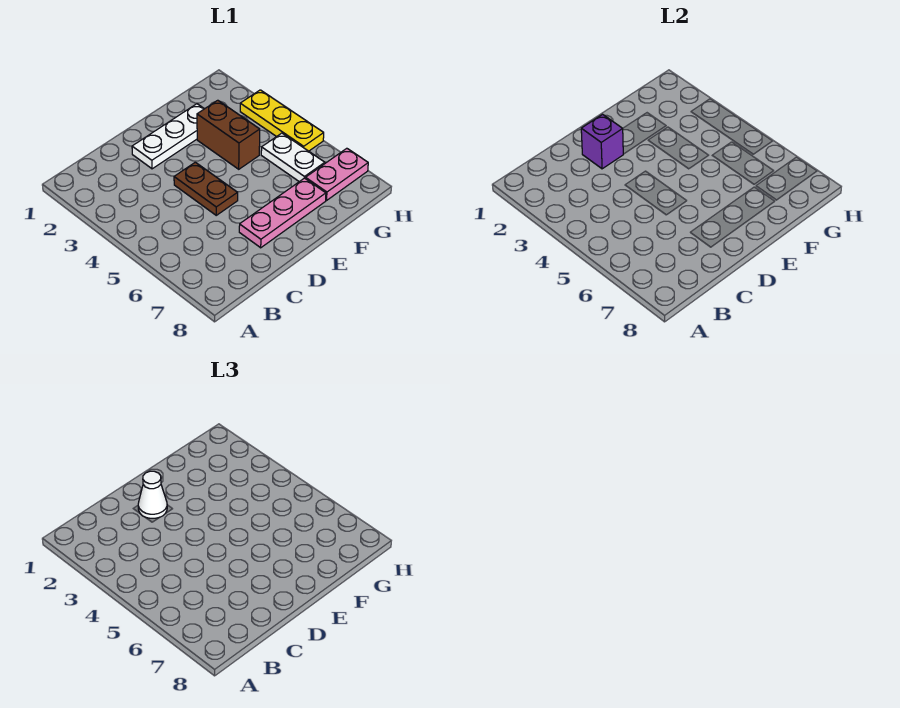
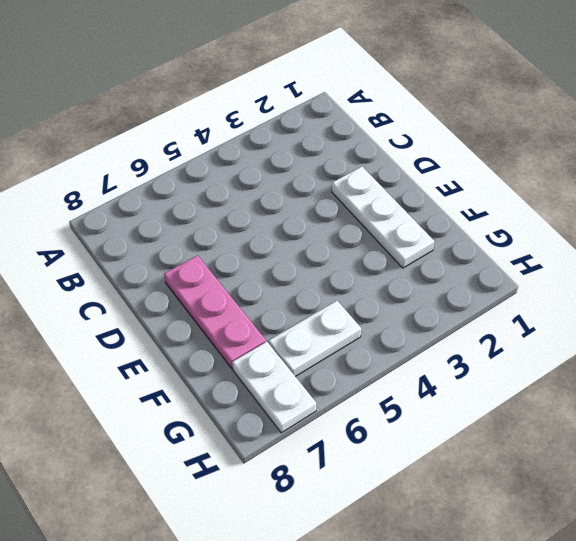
white 1x2 plate [232,342,316,433] -> pink 1x2 plate [306,148,368,200]
none -> brown 1x2 plate [174,162,238,215]
none -> brown 1x2 brick [197,100,260,169]

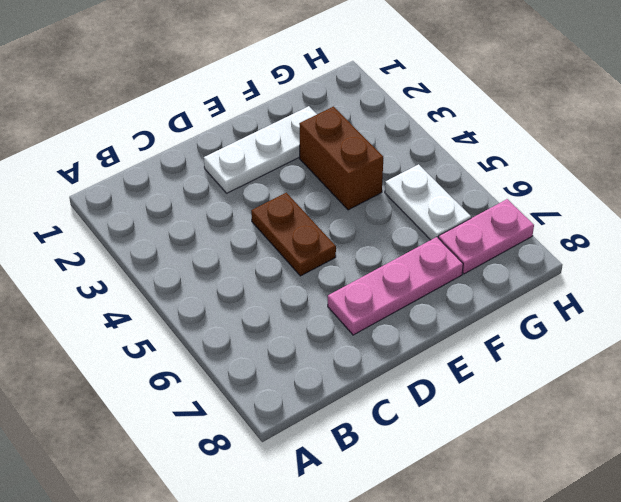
none -> yellow 1x3 plate [240,90,324,151]
none -> purple 1x1 brick [581,114,623,169]

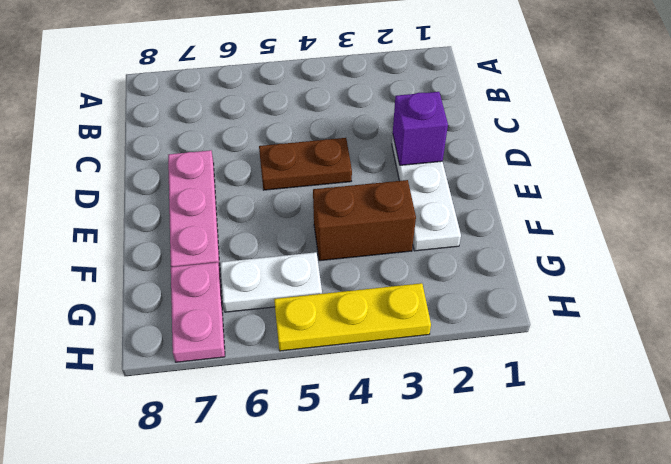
none -> white 1x1 cone [138,471,167,518]

